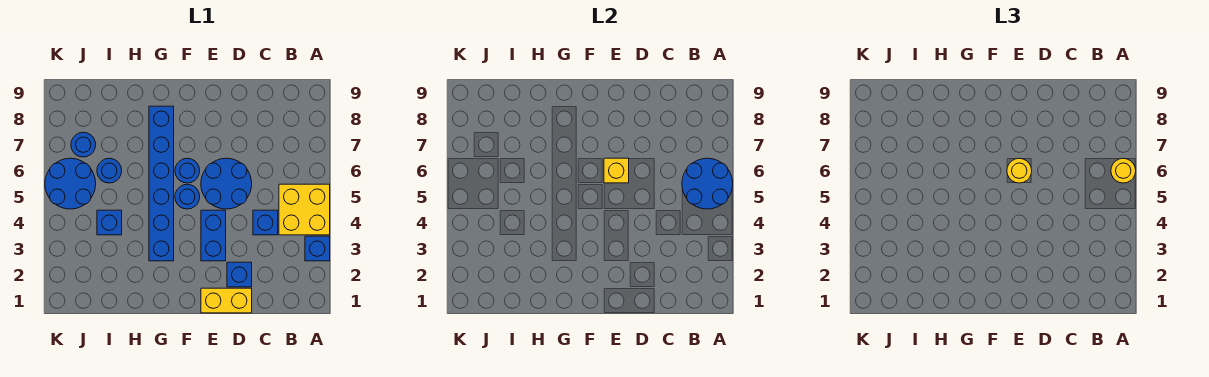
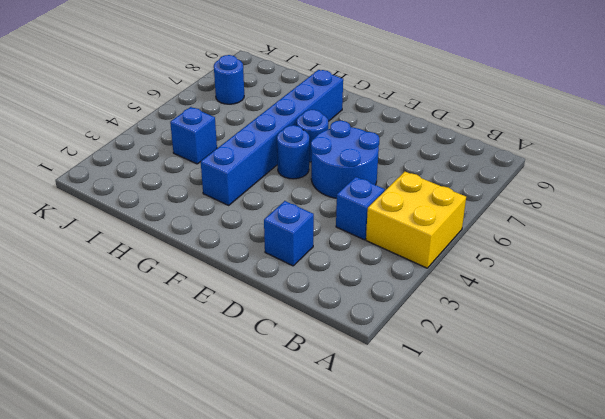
none -> blue 1x1 brick [305,236,330,261]
none -> yellow 1x2 brick [201,288,252,313]
none -> blue 1x2 brick [201,210,226,261]

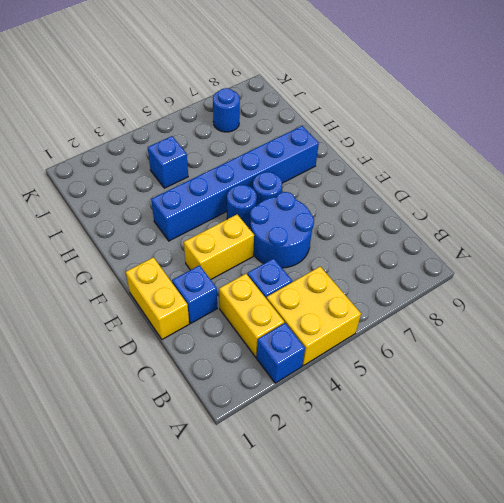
yellow 1x2 brick [219,274,284,357] -> none
yellow 1x2 brick [184,215,254,280] -> blue 1x2 brick [201,210,226,261]
none -> blue 1x1 round brick [97,158,122,183]
none -> blue 2x2 round brick [45,158,96,209]
none -> blue 2x2 round brick [682,158,733,209]

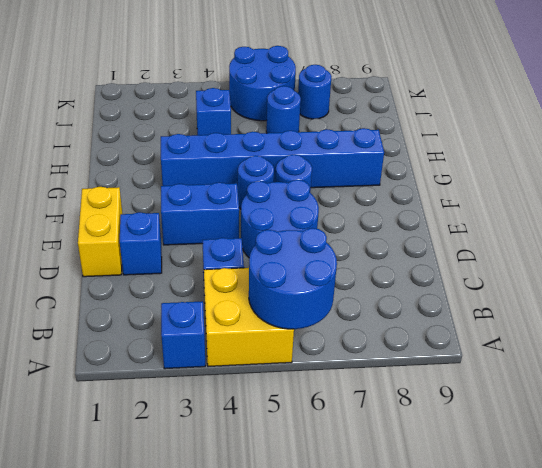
none -> yellow 1x1 brick [604,158,629,183]
none -> yellow 1x1 round brick [1111,158,1136,183]
none -> yellow 1x1 round brick [1007,158,1032,183]

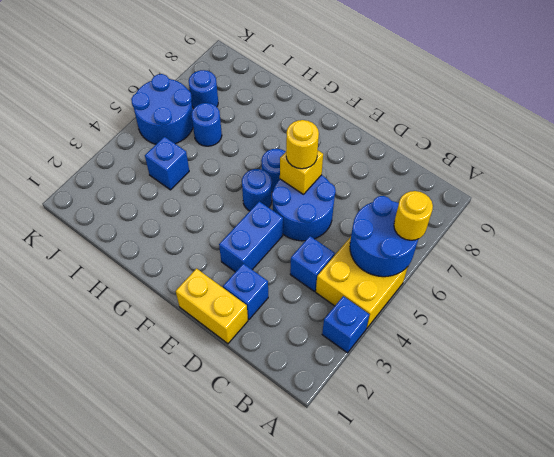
none -> blue 1x6 brick [149,106,174,261]

